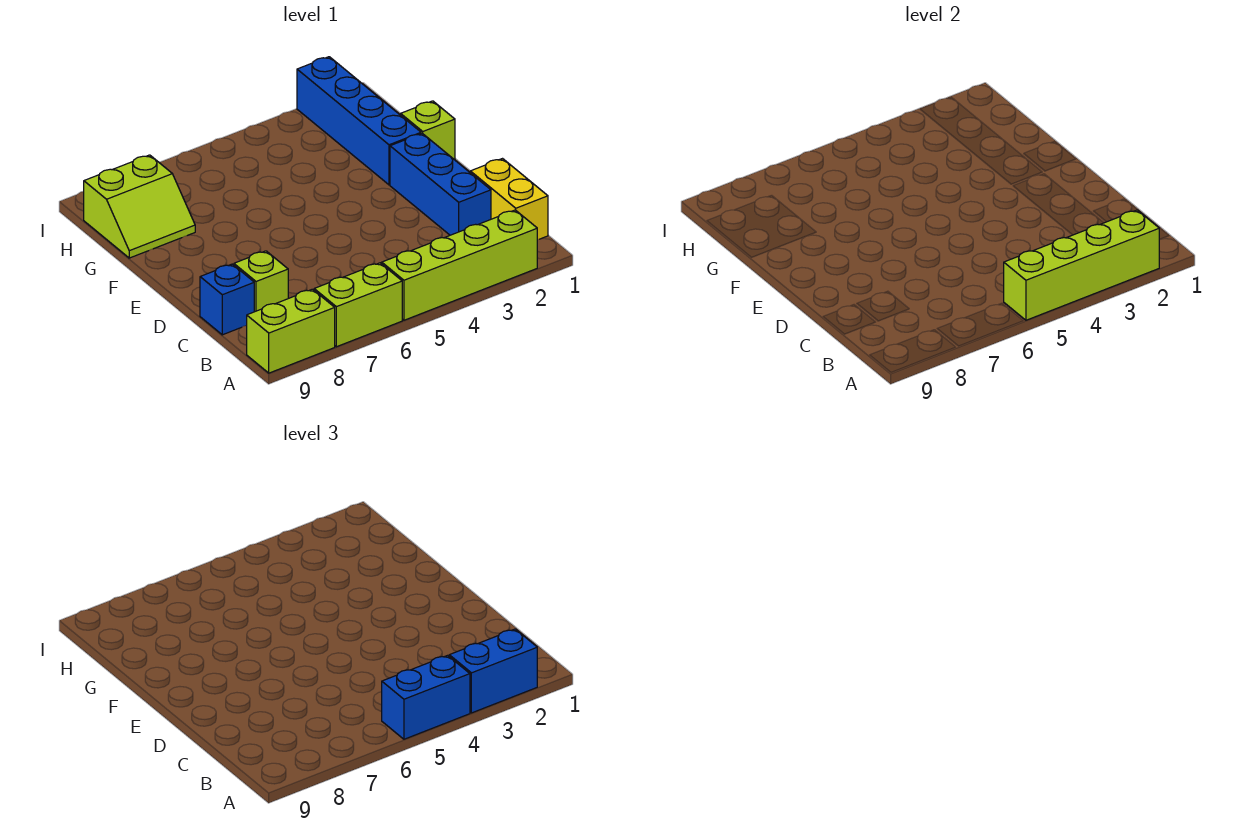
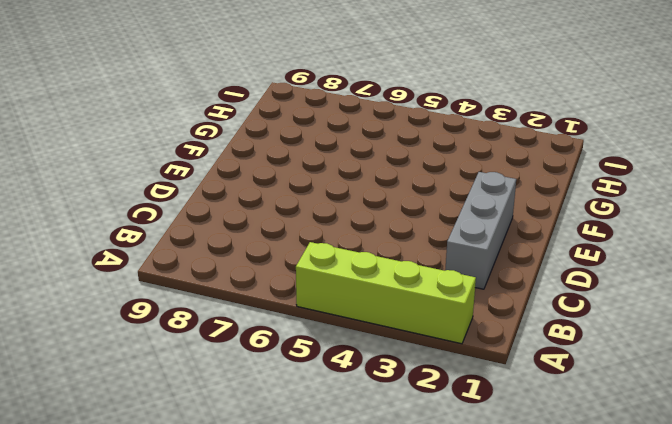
grey 1x3 brick [445,172,516,289] -> blue 1x3 brick [390,133,491,235]
none -> lime 1x2 brick [314,263,402,347]
none -> lime 1x2 brick [246,289,335,373]
none -> yellow 1x2 brick [470,159,548,240]

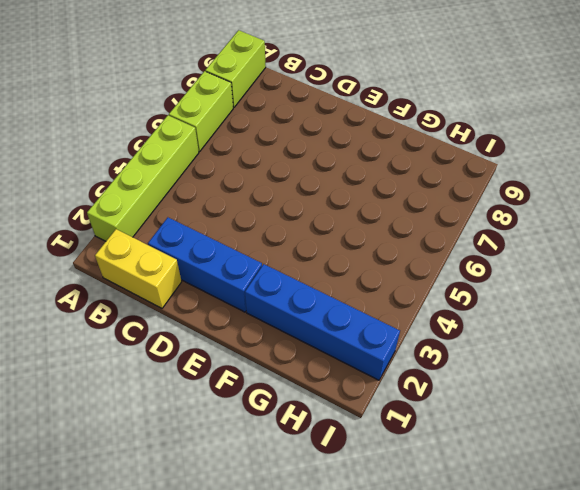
none -> lime 1x1 brick [234,251,288,312]
none -> blue 1x1 brick [200,264,254,335]
none -> lime 1x1 brick [401,101,455,160]

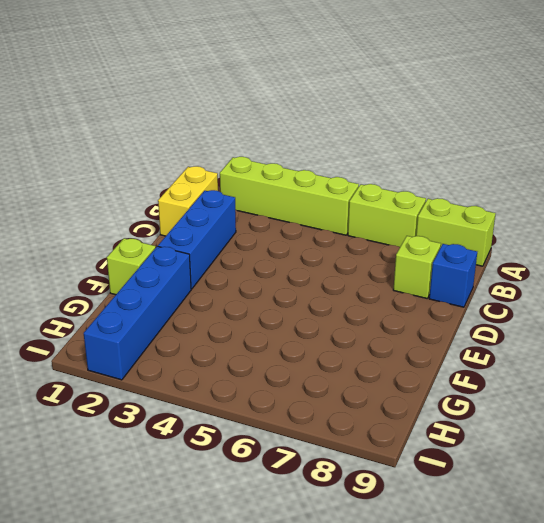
none -> lime 2x2 slope [84,155,195,258]
none -> lime 1x4 brick [1004,210,1160,320]
none -> blue 1x2 brick [449,629,537,713]

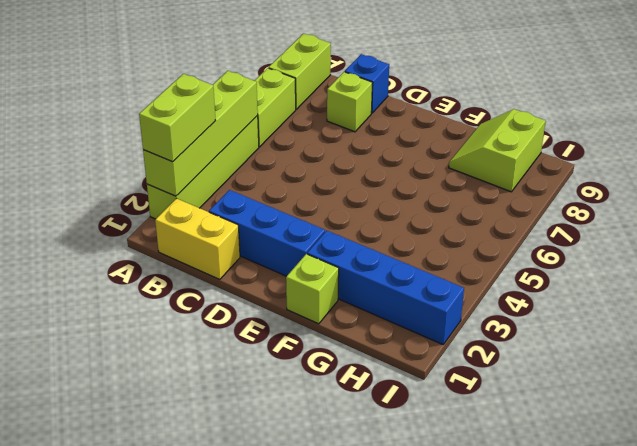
lime 1x2 brick [139,74,216,162] -> blue 1x2 brick [449,629,537,713]
none -> blue 1x2 brick [382,655,470,739]

